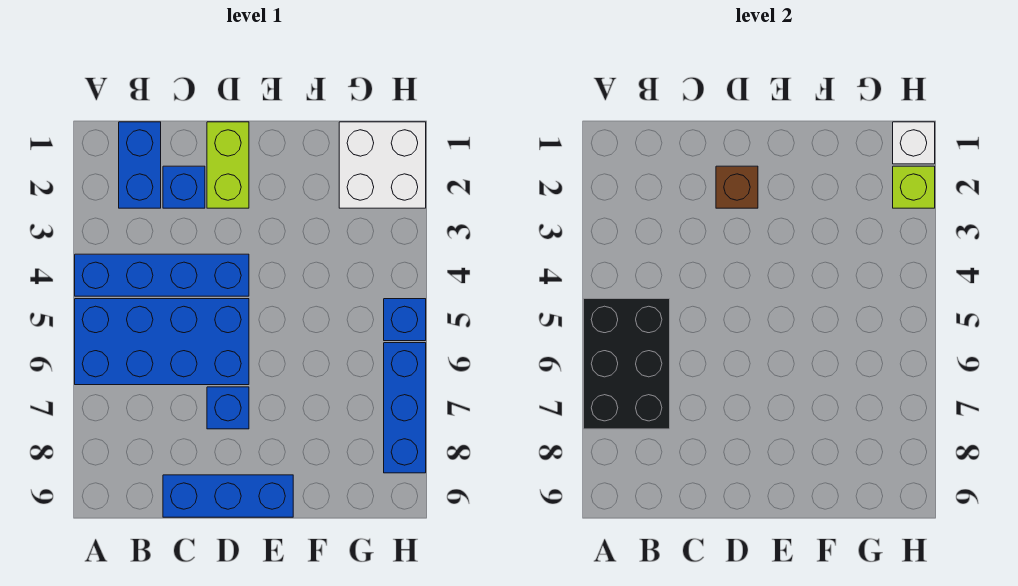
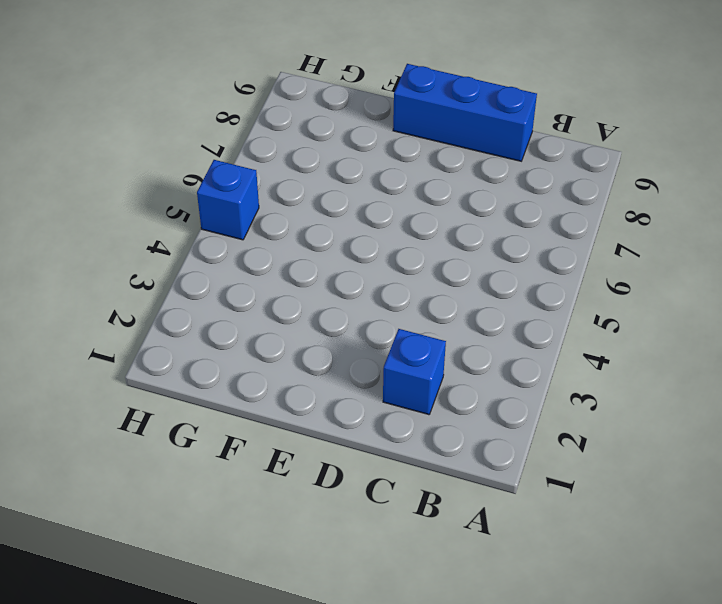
none -> blue 1x4 brick [75,254,249,296]
none -> blue 2x4 brick [75,299,249,385]
none -> blue 1x2 brick [119,122,161,208]

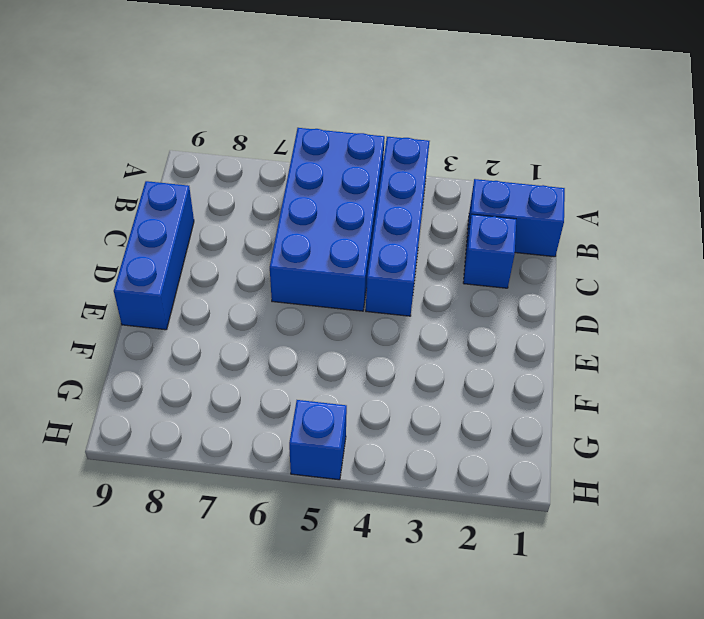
none -> lime 1x2 brick [207,122,249,208]
none -> blue 1x1 brick [207,387,249,429]
none -> white 2x2 brick [339,122,426,208]

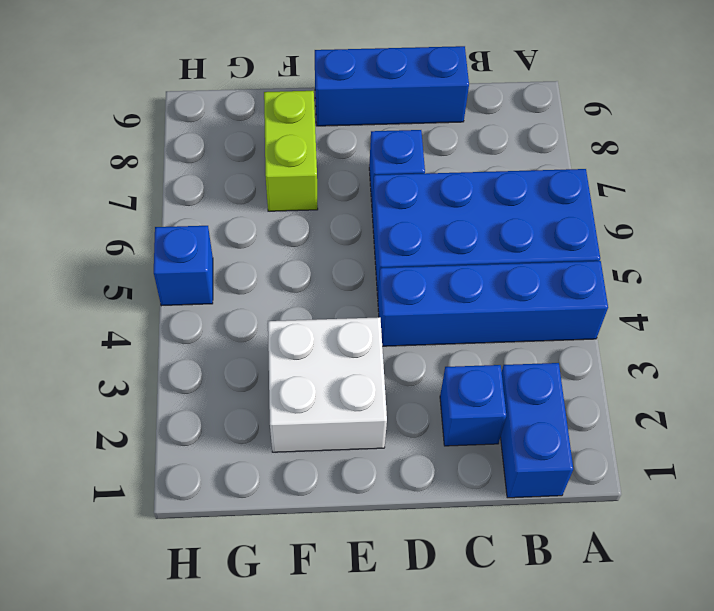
white 2x2 brick [268,317,387,452] -> white 2x2 brick moved to [339,122,426,208]
lime 1x2 brick [264,91,318,211] -> lime 1x2 brick moved to [207,122,249,208]
none -> blue 1x3 brick [384,343,426,473]
none -> black 2x3 brick [584,299,670,429]
none -> brown 1x1 brick [716,166,758,208]

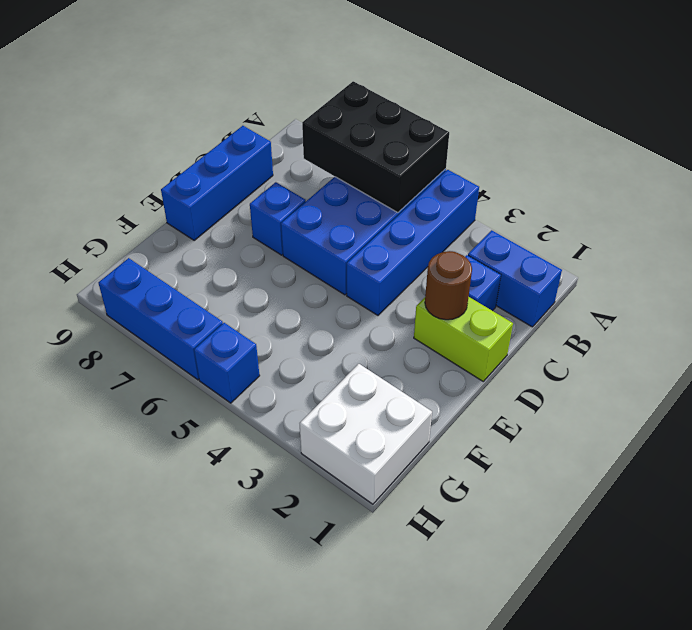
brown 1x1 round brick [425,251,472,320] -> brown 1x1 brick [716,166,758,208]
none -> white 1x1 brick [893,122,935,164]
none -> lime 1x1 brick [893,166,935,208]

